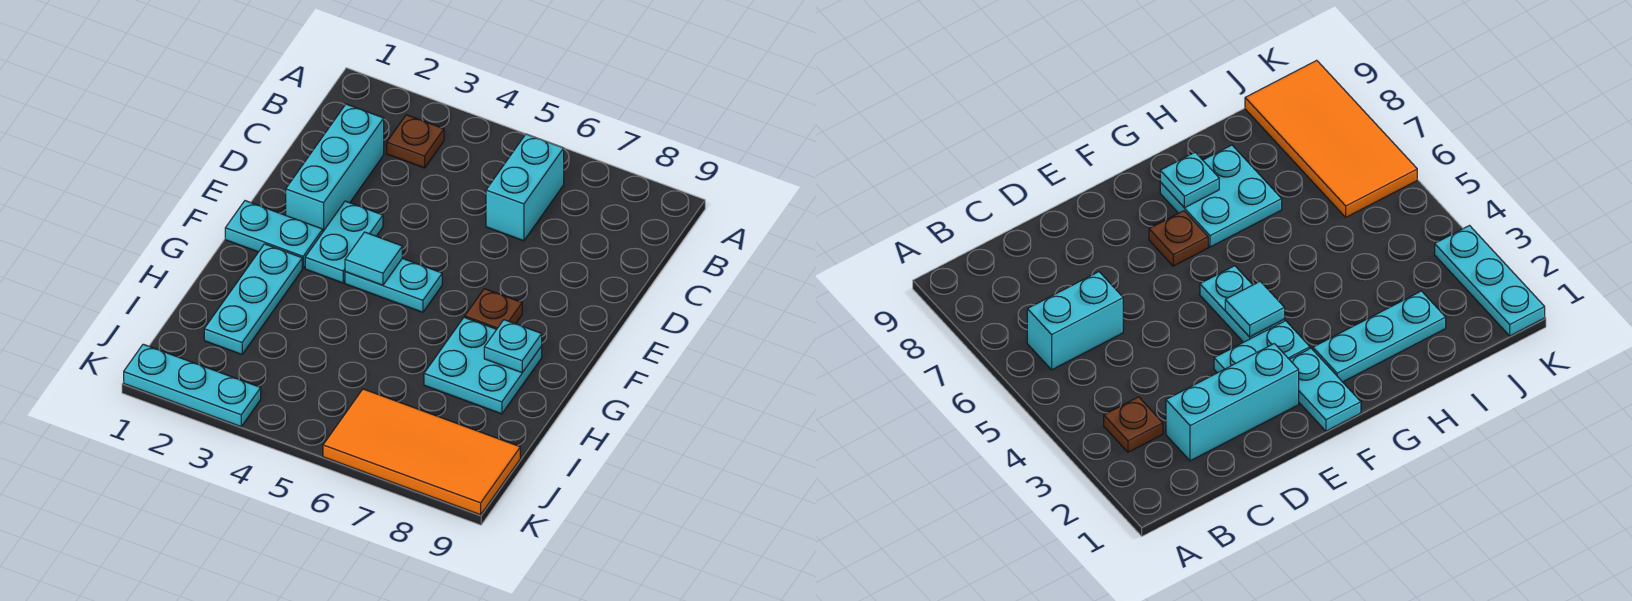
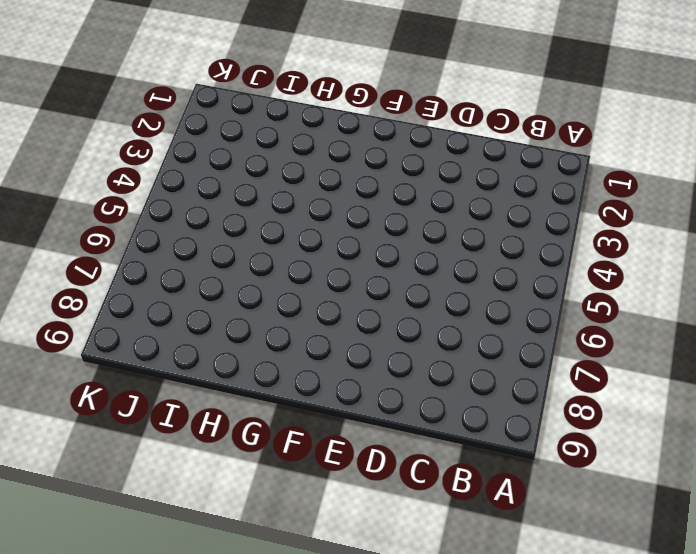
none -> brown 1x1 plate [387,115,444,168]
none -> cyan 1x2 brick [486,134,564,241]
none -> cyan 1x3 brick [286,104,384,231]

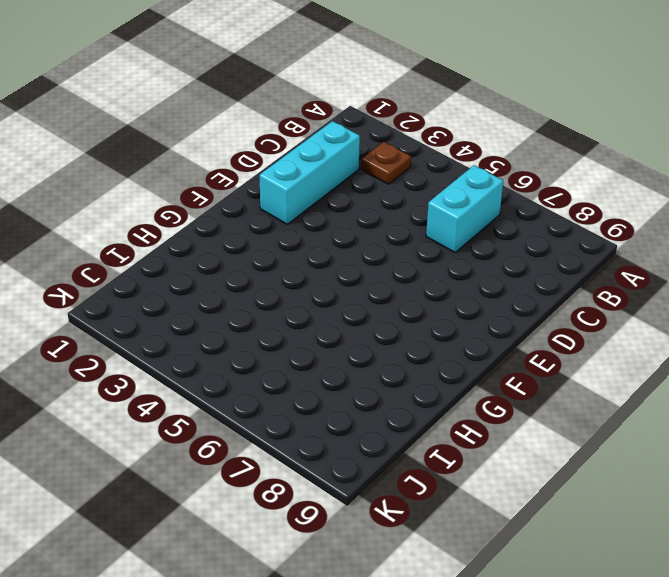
none -> cyan 1x2 plate [305,201,383,283]
none -> cyan 1x2 plate [225,201,323,268]
none -> cyan 1x2 plate [345,258,442,312]

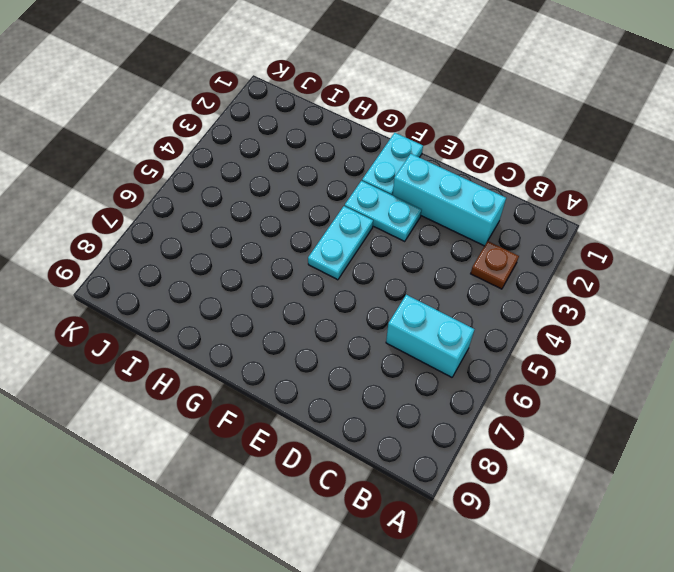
none -> brown 1x1 plate [465,289,522,329]
none -> cyan 1x3 plate [204,244,302,354]
none -> cyan 2x2 plate [424,317,542,414]

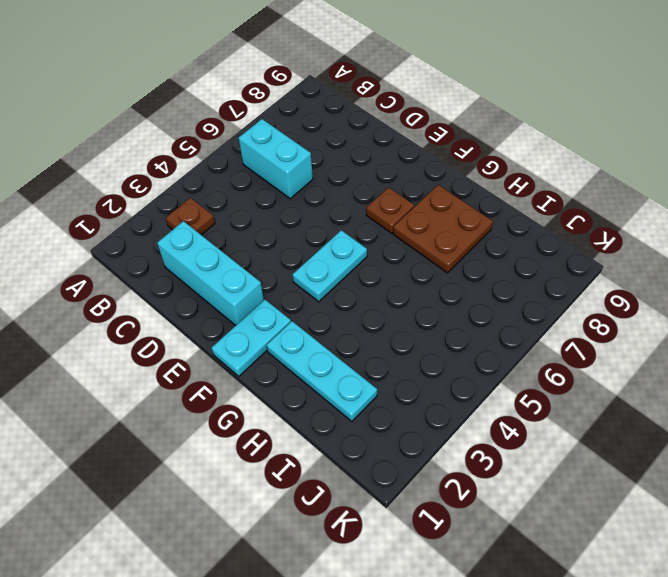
brown 2x2 plate [393,185,493,273] -> cyan 2x2 plate [424,317,542,414]
none -> cyan 1x2 plate [305,201,383,283]
none -> orange 2x4 tile [323,389,520,515]
none -> cyan 1x3 plate [124,344,261,427]

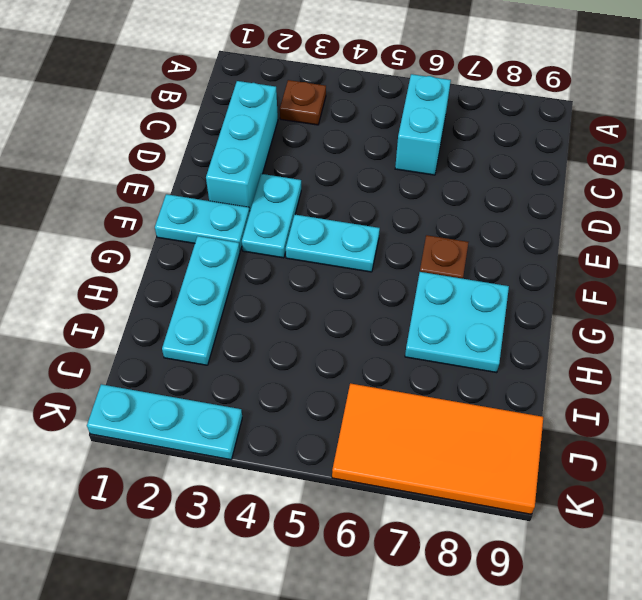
none -> cyan 1x1 tile [345,232,402,285]
none -> cyan 1x1 plate [484,320,542,373]

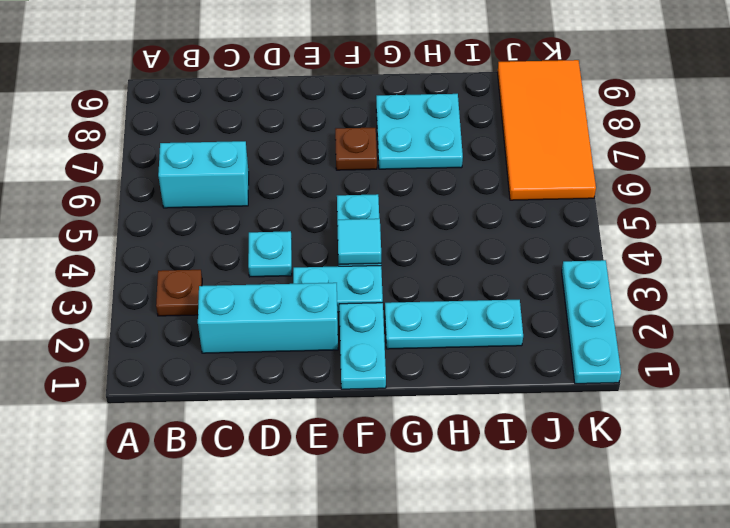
cyan 1x1 plate [248,231,292,277] -> cyan 1x1 plate moved to [484,320,542,373]

